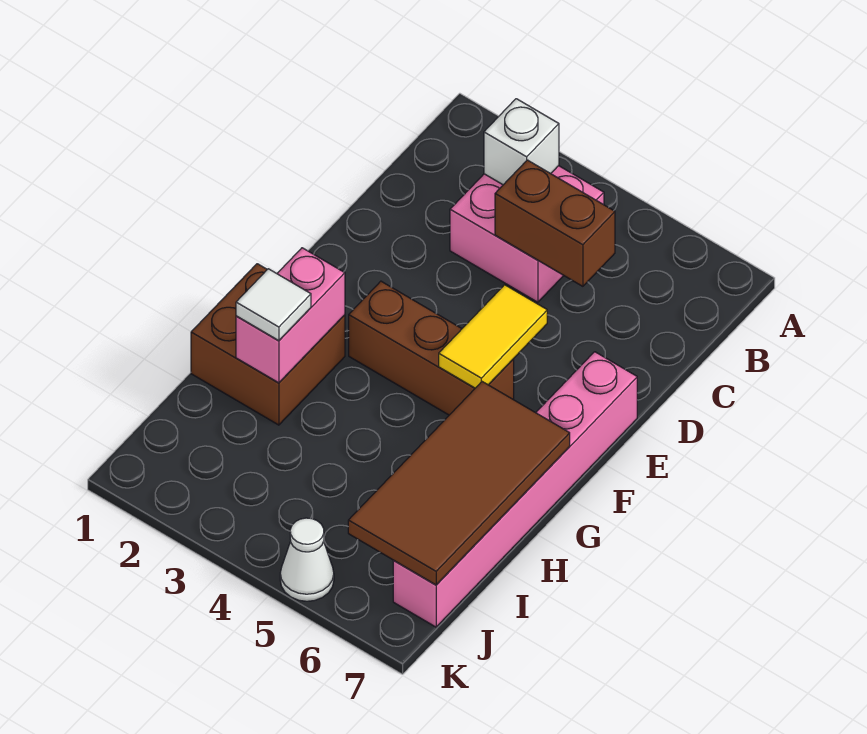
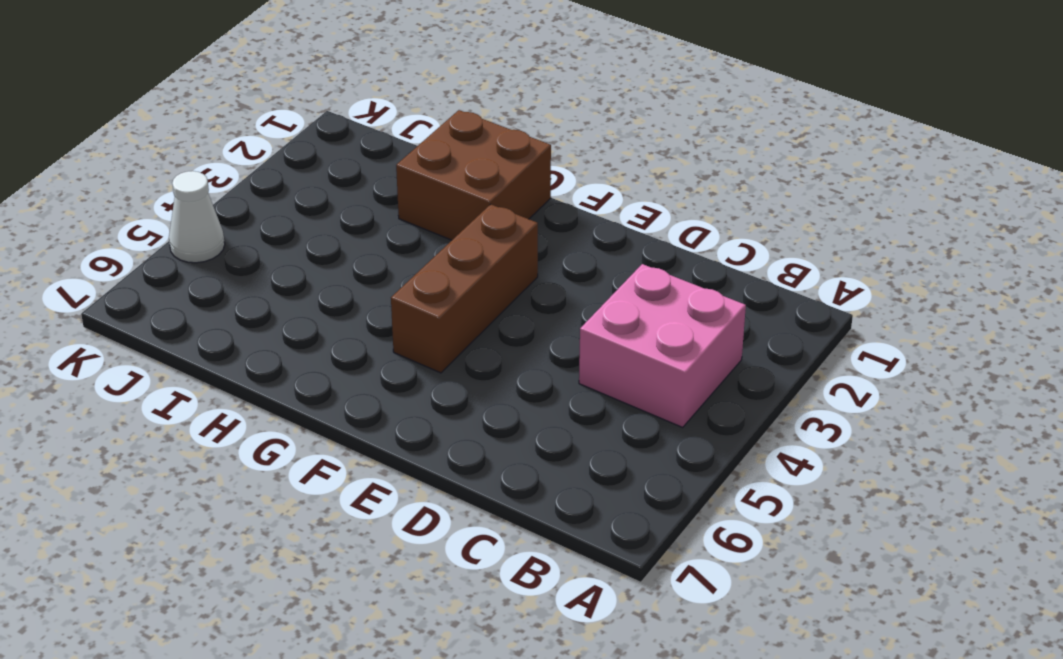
none -> pink 1x6 brick [393,352,637,627]
none -> white 1x1 brick [484,99,559,185]

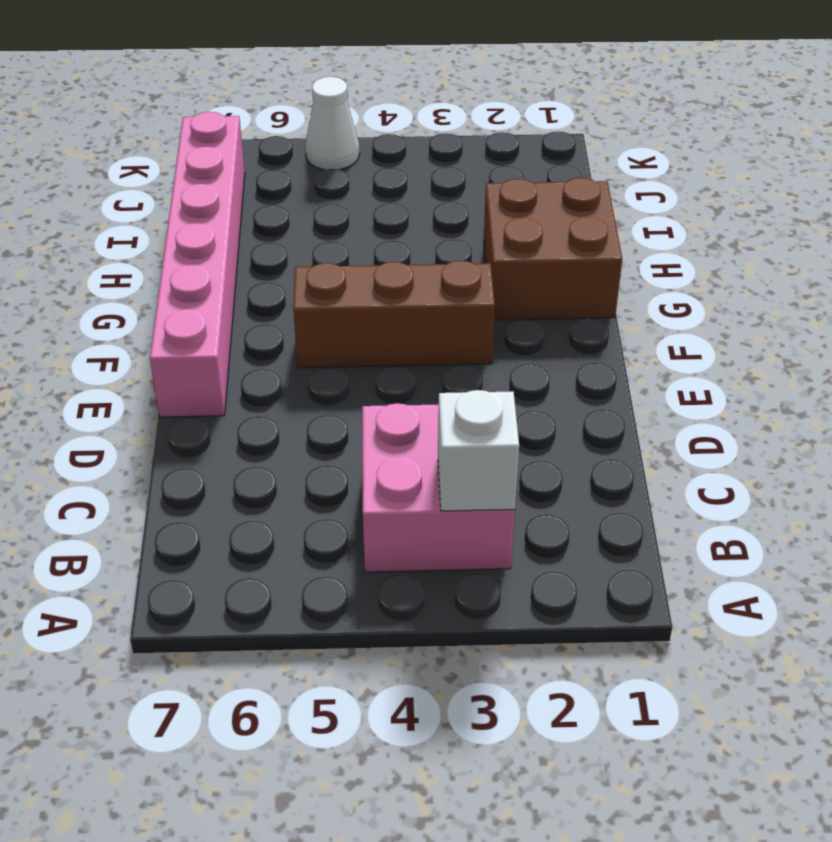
none -> brown 1x2 brick [495,160,615,286]
none -> yellow 1x2 tile [439,285,547,388]

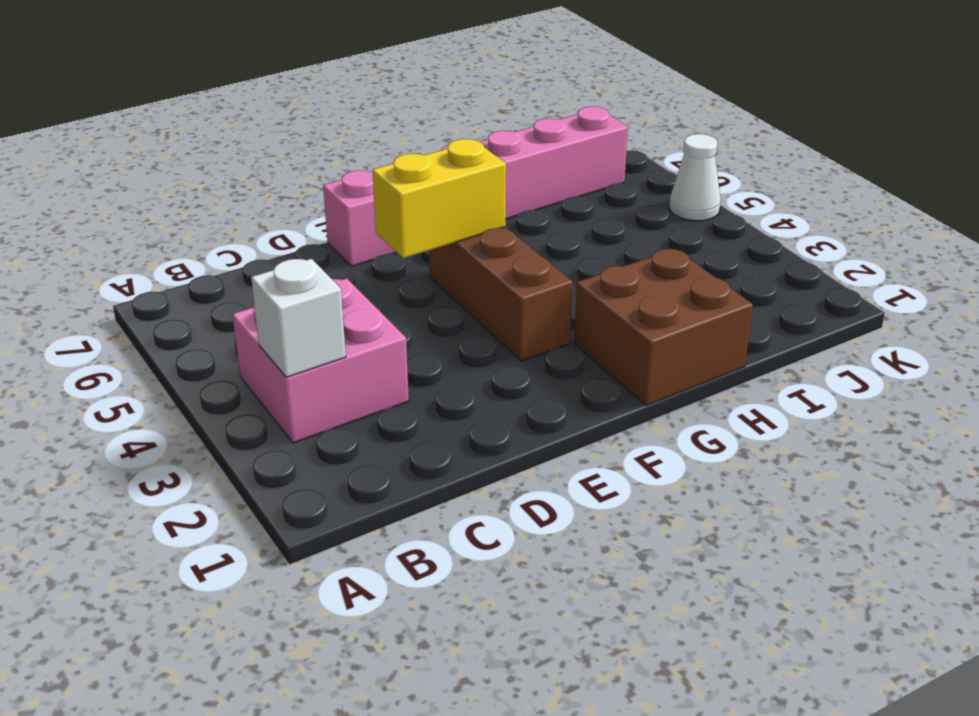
yellow 1x2 brick [373,139,506,258] -> yellow 1x2 tile [439,285,547,388]
none -> brown 1x2 brick [495,160,615,286]
none -> pink 1x2 brick [236,248,345,383]

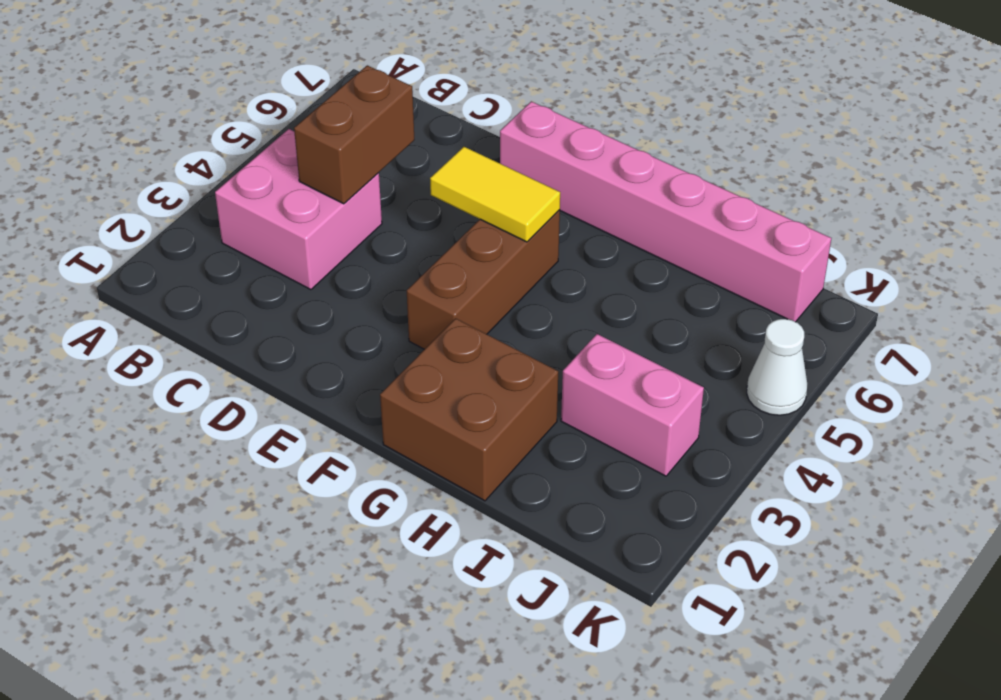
pink 1x2 brick [561,334,704,476] -> pink 1x2 brick moved to [236,248,345,383]
none -> white 1x1 brick [484,99,559,185]
none -> brown 2x4 tile [348,382,570,585]

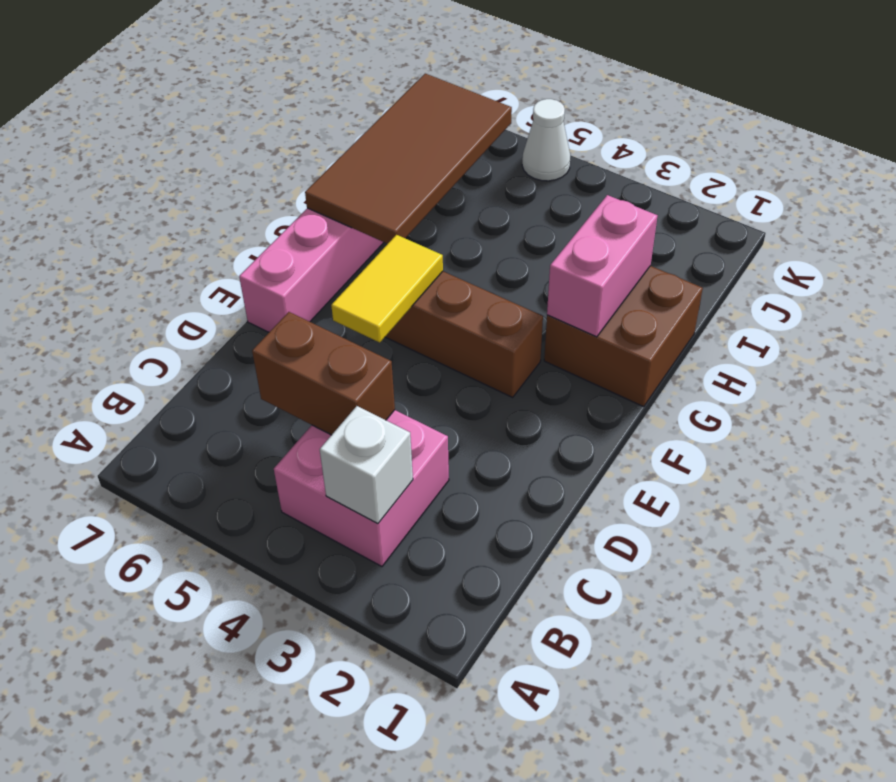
none -> white 1x1 tile [236,269,311,341]

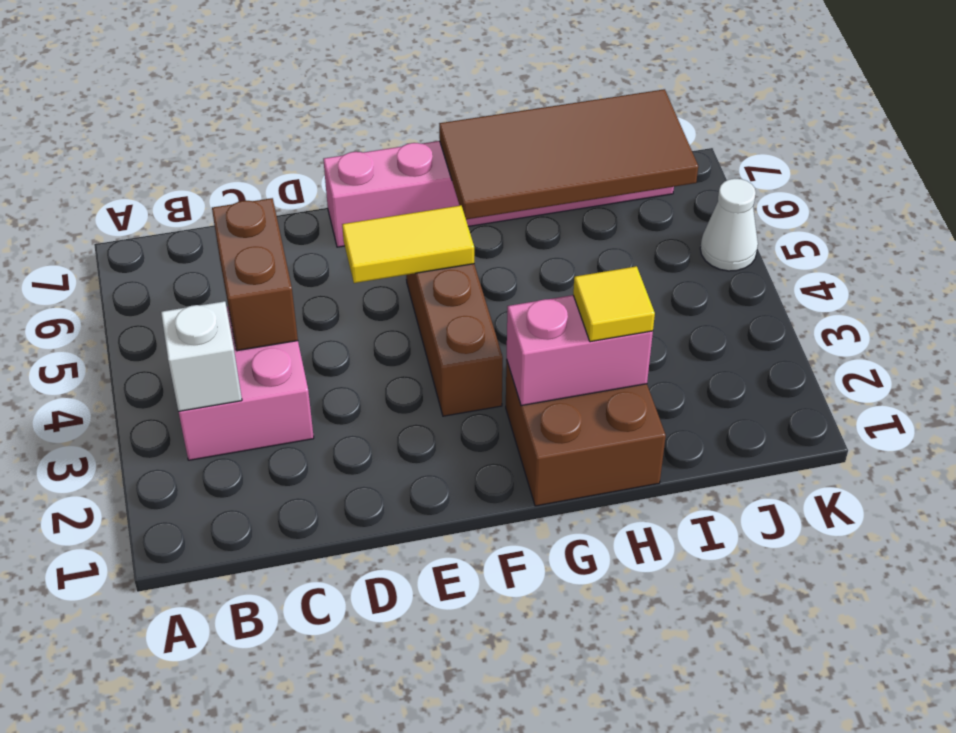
yellow 1x1 tile [573,266,655,342] -> white 1x1 tile [236,269,311,341]

